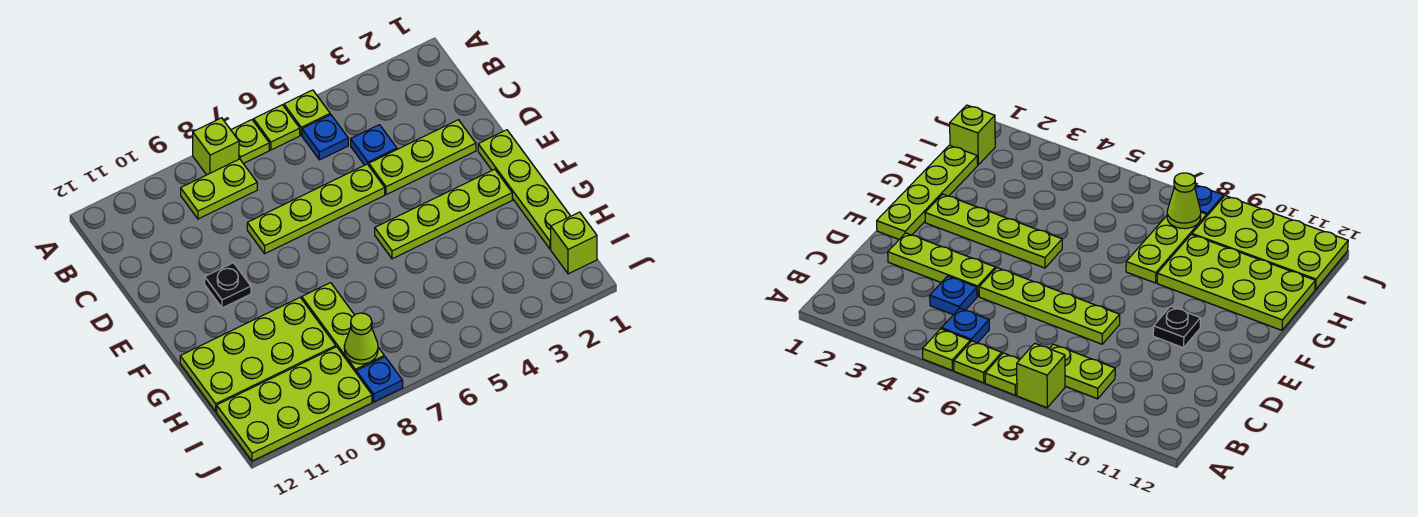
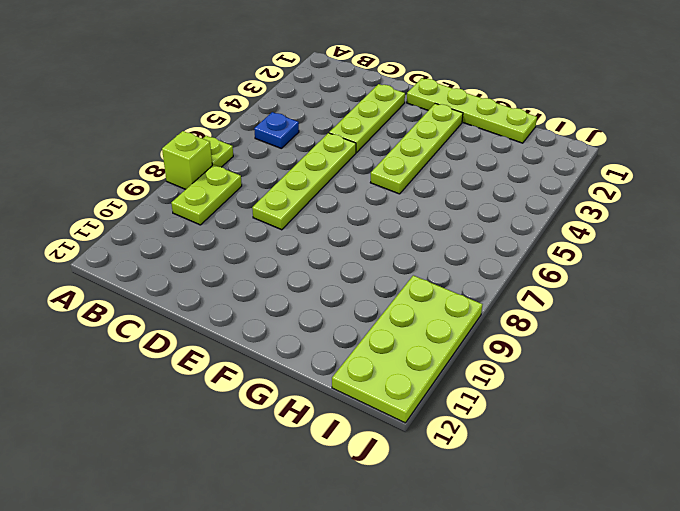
none -> lime 1x1 plate [284,90,330,135]
none -> lime 1x1 plate [254,105,300,150]
none -> blue 1x1 plate [351,125,397,165]

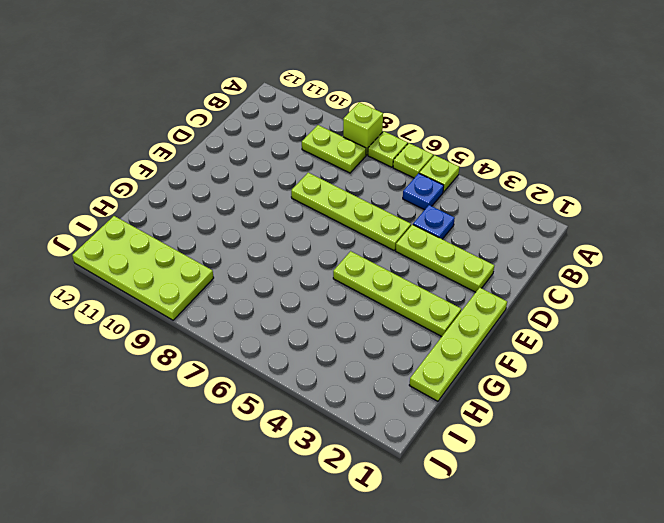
none -> black 1x1 plate [205,263,251,308]
none -> lime 1x3 plate [302,283,384,372]
none -> lime 2x4 plate [180,298,336,411]

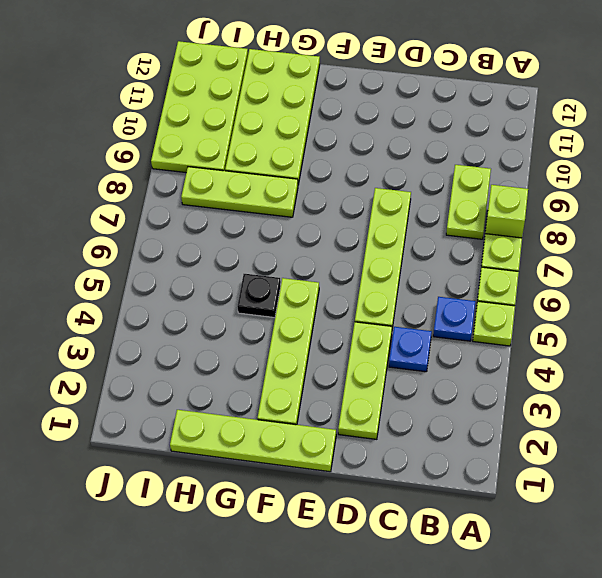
black 1x1 plate [237,274,281,318] -> black 1x1 plate moved to [205,263,251,308]
none -> lime 1x1 brick [551,212,597,274]
none -> blue 1x1 plate [356,357,403,402]
none -> lime 1x1 cone [344,313,378,364]

